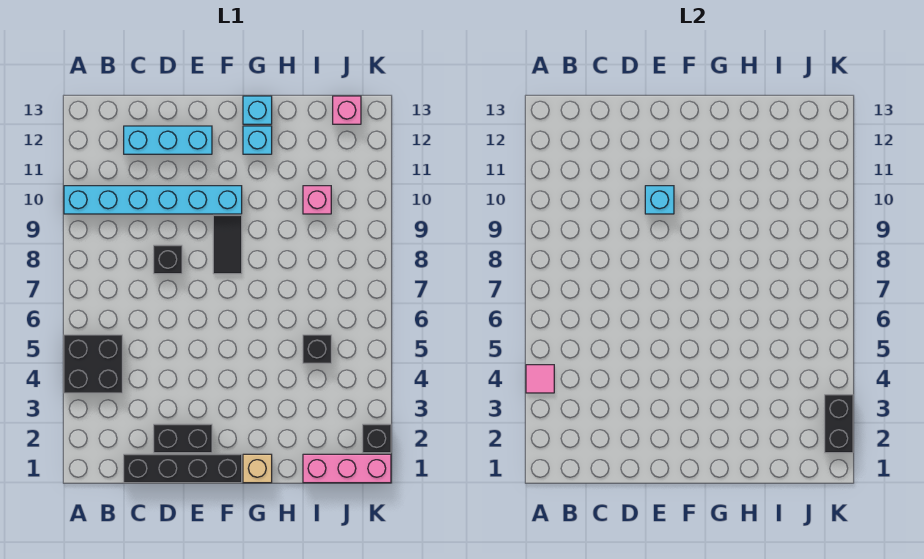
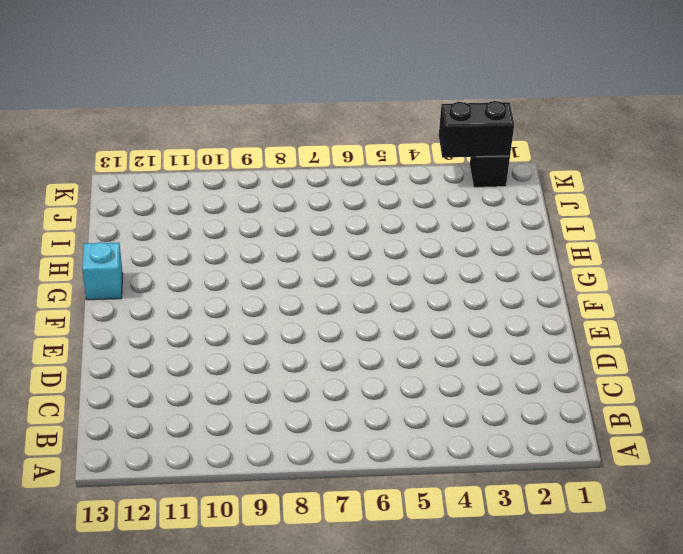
none -> black 2x2 brick [64,335,122,393]
none -> cyan 1x6 brick [64,186,242,214]
none -> black 1x4 brick [124,454,242,483]

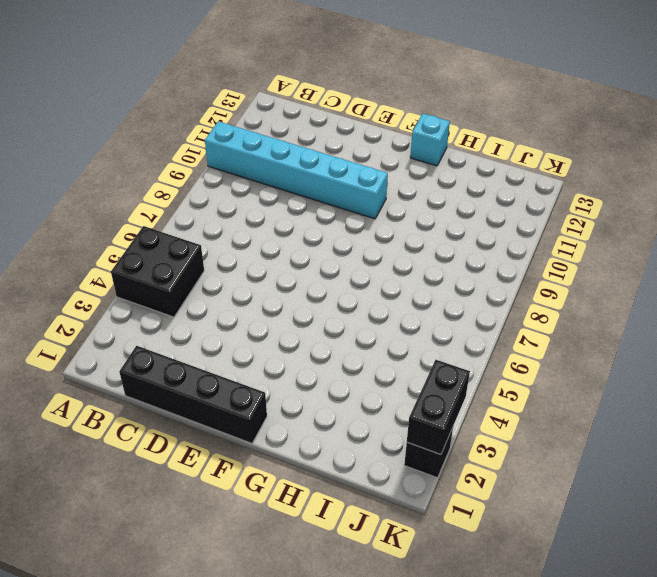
none -> cyan 1x3 brick [124,126,212,154]
none -> black 1x2 brick [154,424,212,453]
none -> black 1x1 brick [154,245,182,274]

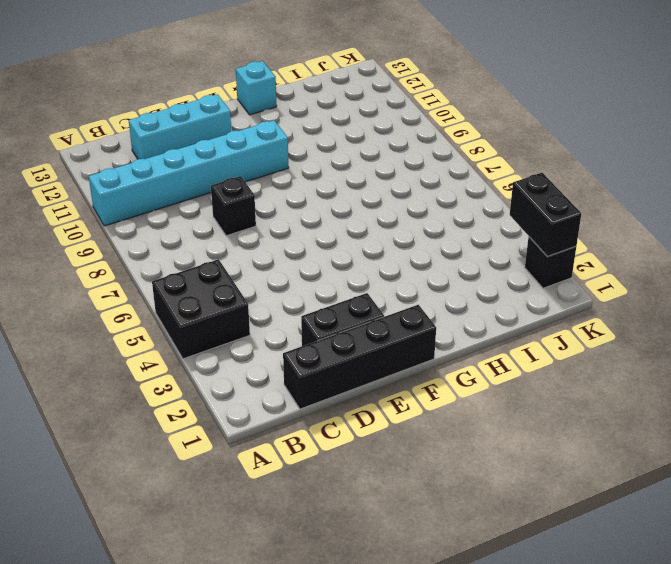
none -> black 1x2 tile [213,215,242,274]
none -> tan 1x1 brick [243,454,272,483]
none -> cyan 1x1 brick [243,126,272,154]

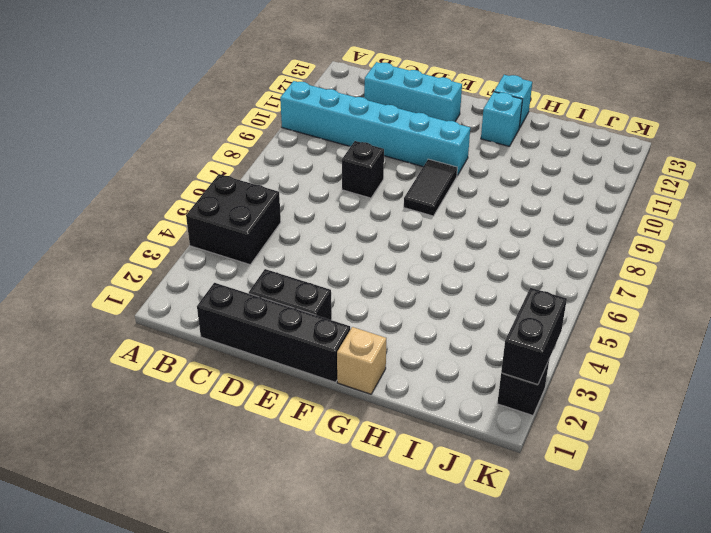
none -> pink 1x3 brick [303,454,391,483]
none -> black 1x1 brick [303,335,331,363]
none -> pink 1x1 brick [303,186,331,214]

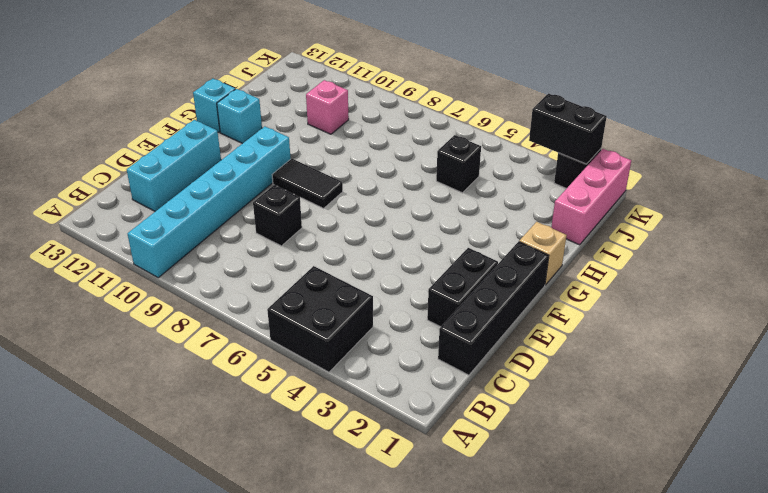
none -> pink 1x1 brick [333,96,361,124]
none -> pink 1x1 tile [526,365,554,393]
none -> cyan 1x1 brick [645,186,674,214]

